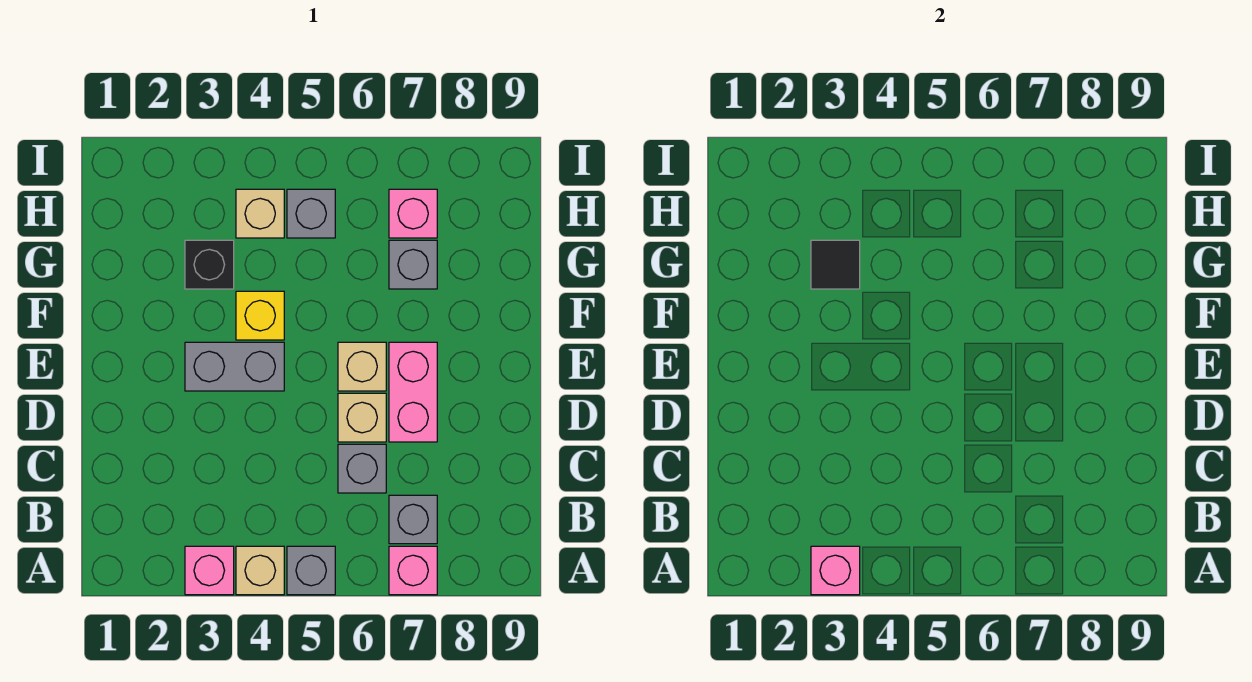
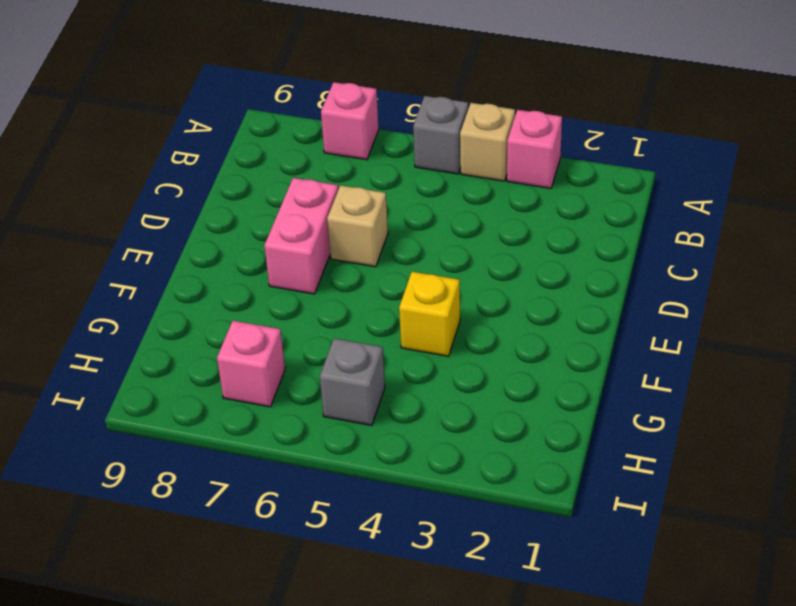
none -> grey 1x1 brick [389,495,437,544]
none -> grey 1x1 brick [338,444,386,493]
none -> grey 1x2 brick [185,342,284,391]

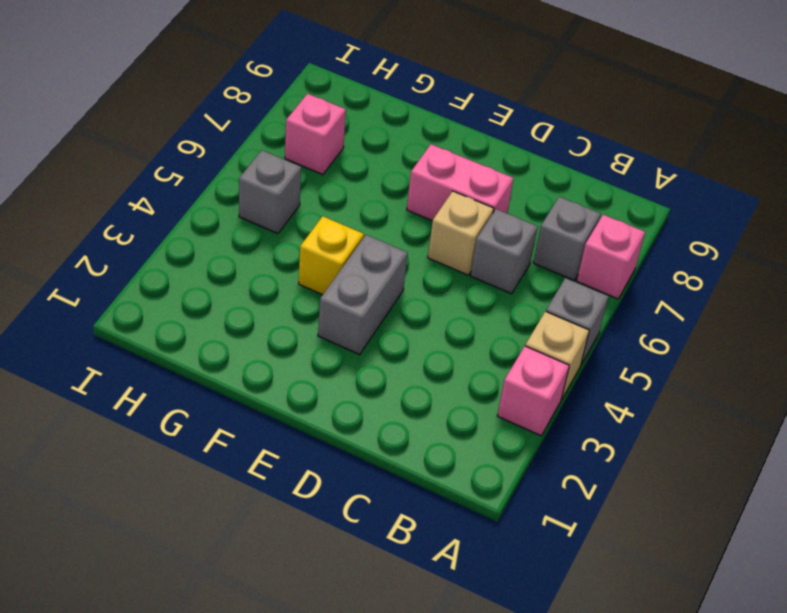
none -> tan 1x1 brick [338,342,386,391]
none -> black 1x1 brick [185,240,234,289]
none -> grey 1x1 brick [389,240,437,289]

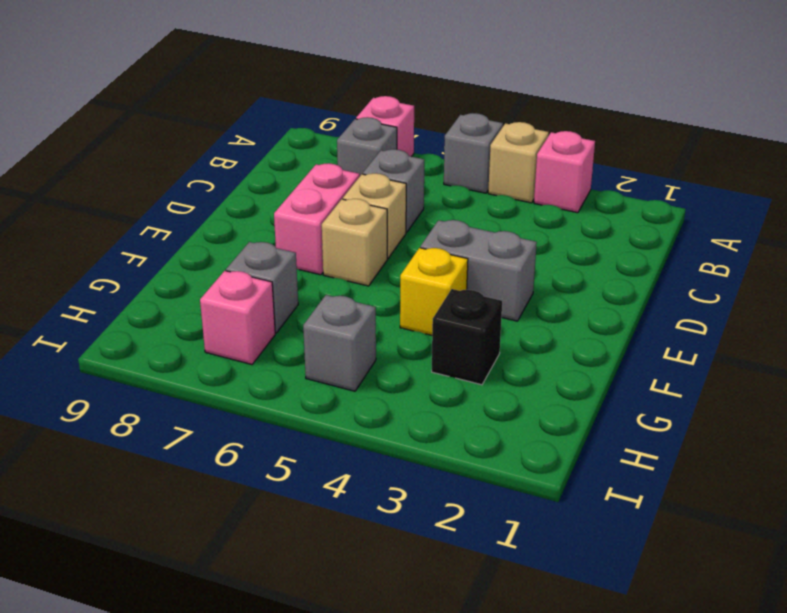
none -> tan 1x1 brick [236,189,284,238]
none -> pink 1x1 brick [811,546,860,595]
none -> black 1x1 tile [811,240,860,289]

